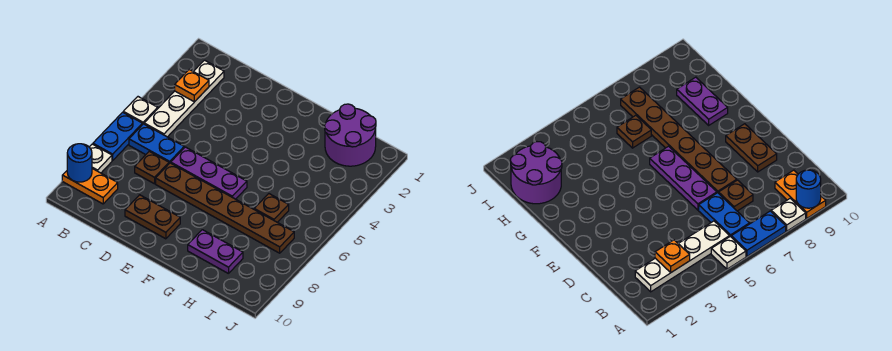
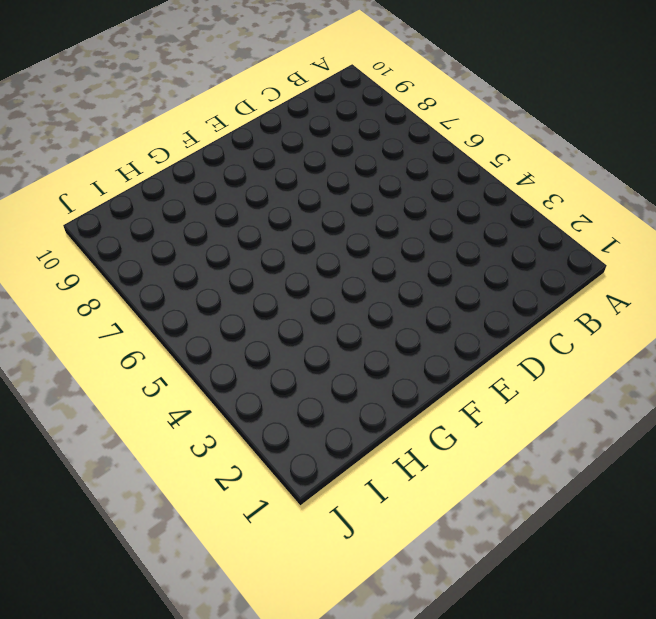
none -> white 1x1 plate [123,97,158,125]
none -> blue 1x2 plate [93,112,142,160]
none -> white 1x1 plate [90,144,112,173]

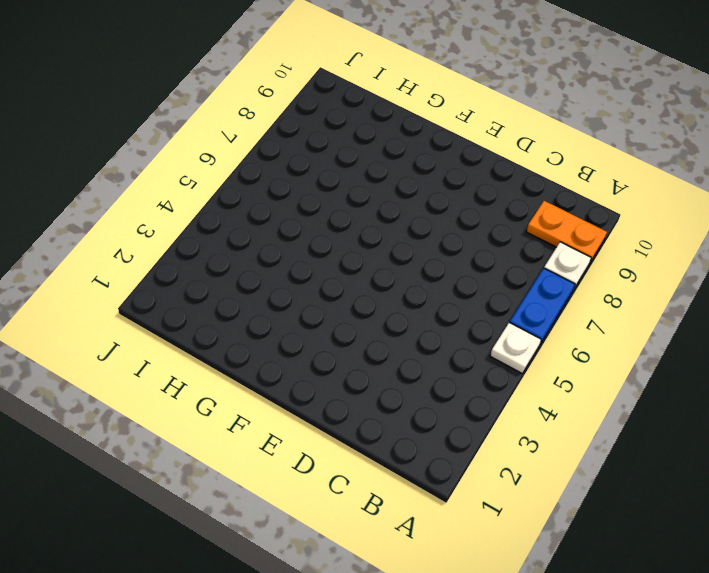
none -> white 1x4 plate [144,60,224,137]
none -> blue 1x2 plate [129,124,184,163]
none -> brown 1x1 plate [135,151,169,184]

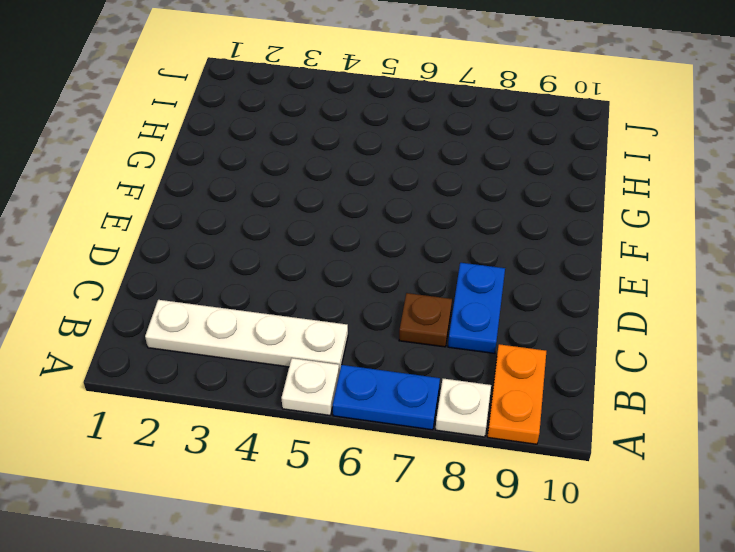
blue 1x2 plate [448,263,505,353] -> blue 1x2 plate moved to [129,124,184,163]
none -> purple 1x3 plate [171,147,247,199]
none -> brown 1x6 plate [156,163,294,253]
none -> brown 1x2 plate [125,195,180,239]

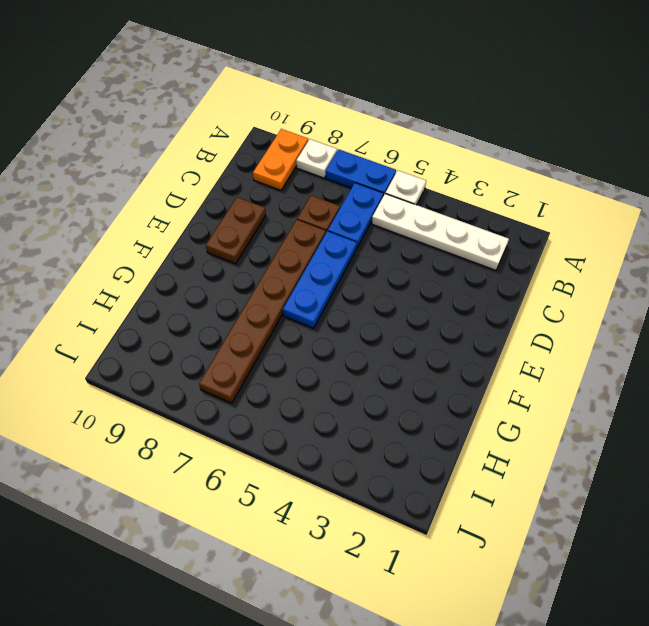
blue 1x3 plate [283,231,357,328] -> purple 1x3 plate [171,147,247,199]
none -> purple 1x2 plate [188,230,243,274]
none -> purple 2x2 round brick [325,104,376,166]
none -> brown 1x1 plate [254,194,289,222]

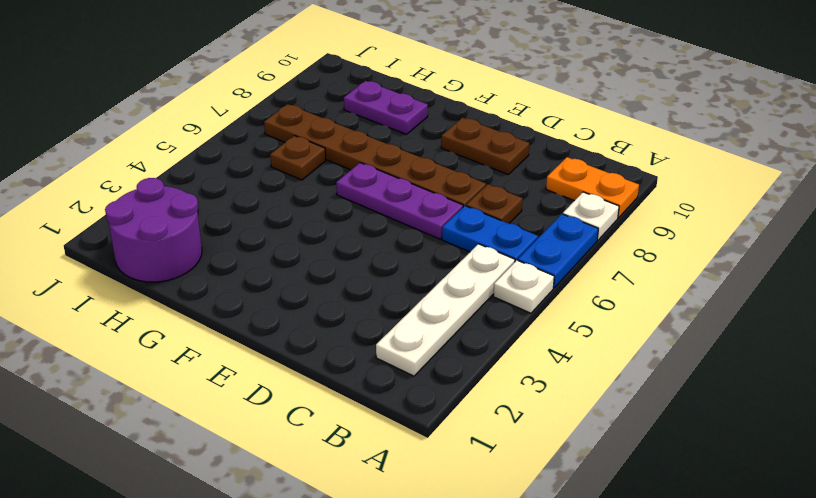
none -> blue 1x1 round brick [67,144,92,182]
none -> orange 1x1 plate [175,70,209,102]

